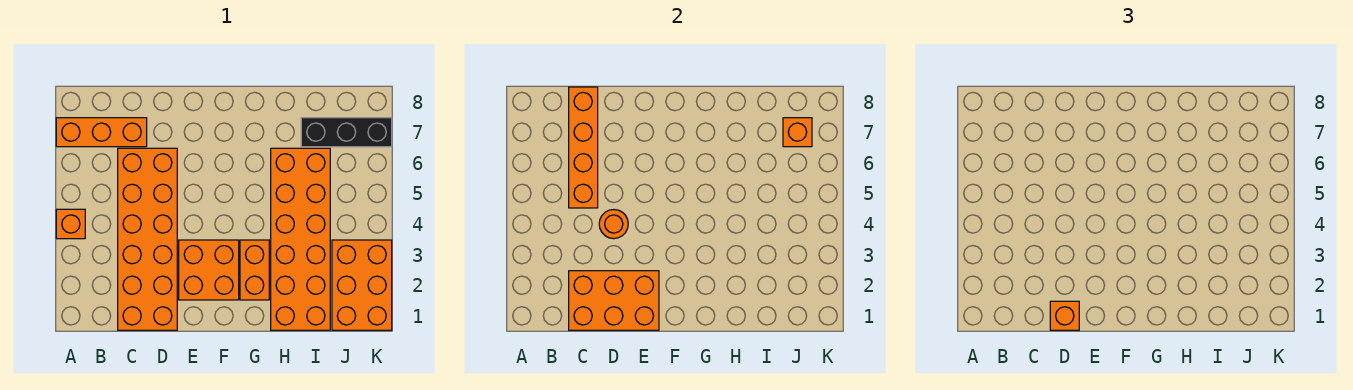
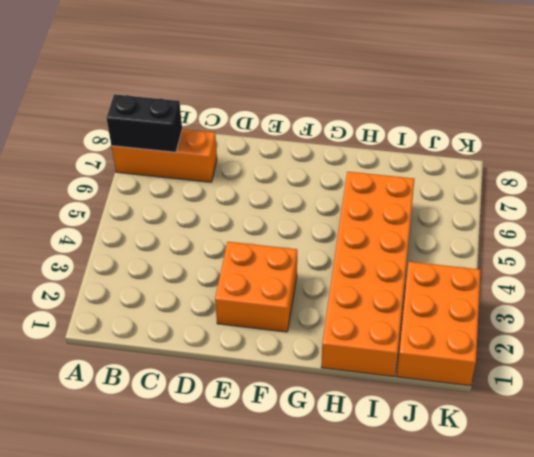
black 1x2 brick [107,94,182,152] -> none
none -> orange 1x1 brick [56,209,85,239]
none -> orange 2x6 brick [118,148,177,330]
none -> orange 1x2 brick [240,240,269,300]

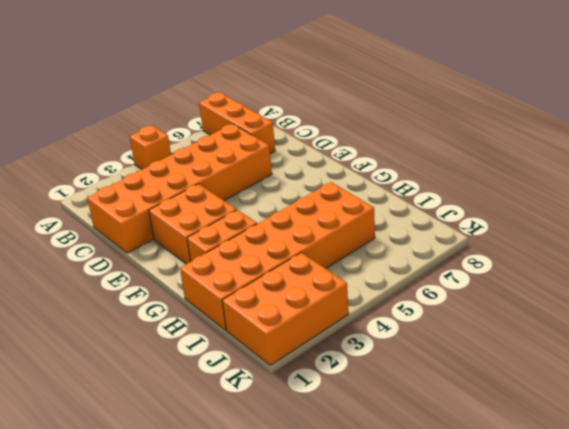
none -> black 1x3 brick [301,118,392,147]
none -> orange 2x3 brick [569,271,659,330]
none -> orange 1x4 brick [569,87,598,208]

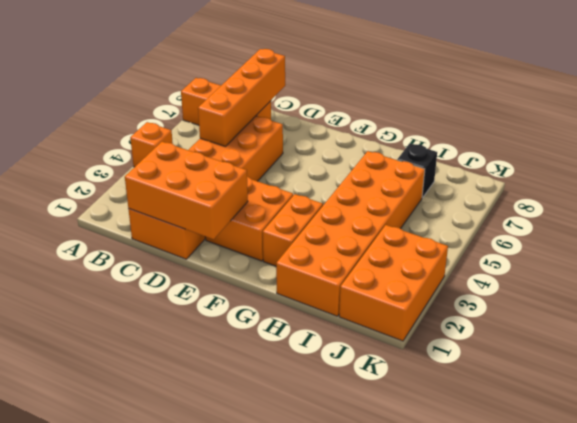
black 1x1 brick [397,144,437,198] -> black 1x3 brick [301,118,392,147]
none -> orange 1x1 round brick [599,210,628,239]
none -> orange 1x1 brick [783,118,812,147]
none -> orange 1x1 brick [1050,301,1079,330]

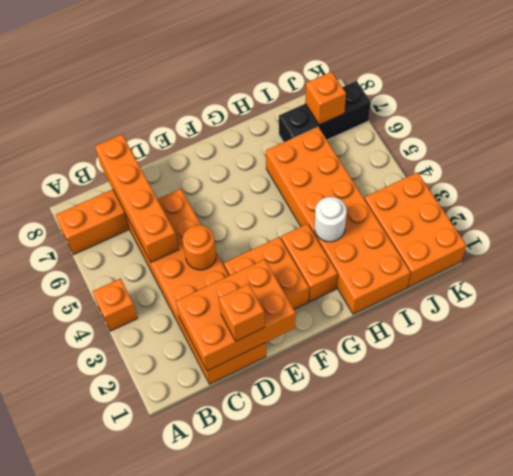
white 1x1 round brick [315,197,347,242] -> none

